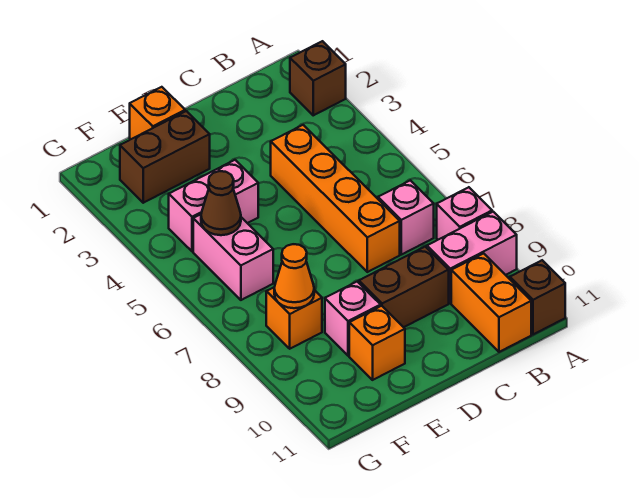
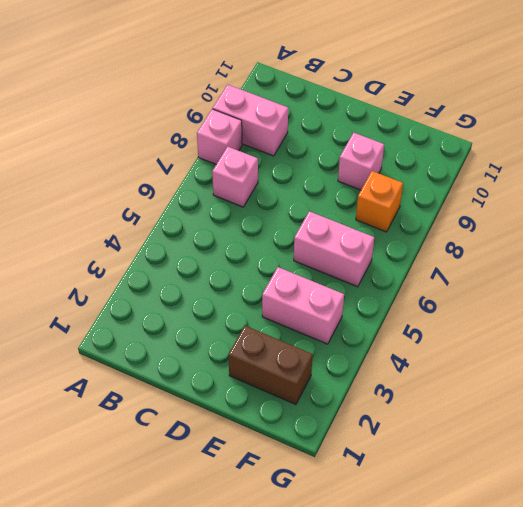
pink 1x2 brick [294,211,374,287] -> pink 1x2 brick turned to [193,214,273,300]
none -> brown 1x1 brick [290,41,346,115]
none -> brown 1x1 brick [510,260,565,334]
none -> orange 1x2 brick [451,253,531,352]

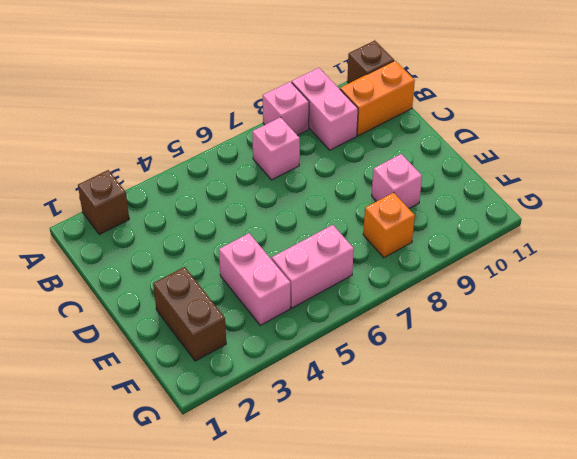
none -> orange 1x4 brick [271,125,400,272]
none -> brown 1x2 brick [359,247,449,327]
none -> orange 1x1 brick [130,87,185,139]

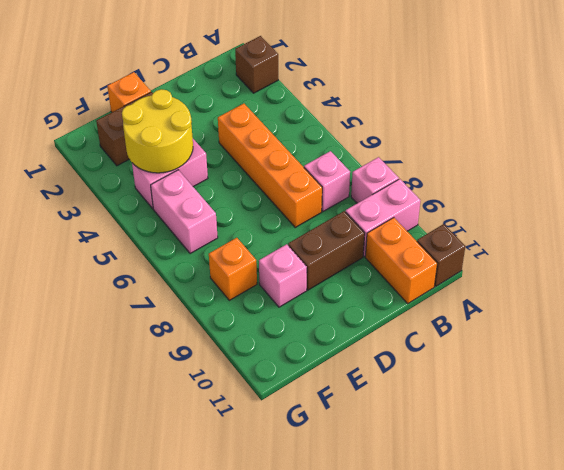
yellow 2x2 round brick [122,89,193,173] -> none
none -> orange 1x1 brick [349,306,405,380]
none -> brown 1x1 cone [201,171,241,235]
none -> orange 1x1 cone [274,244,314,308]

